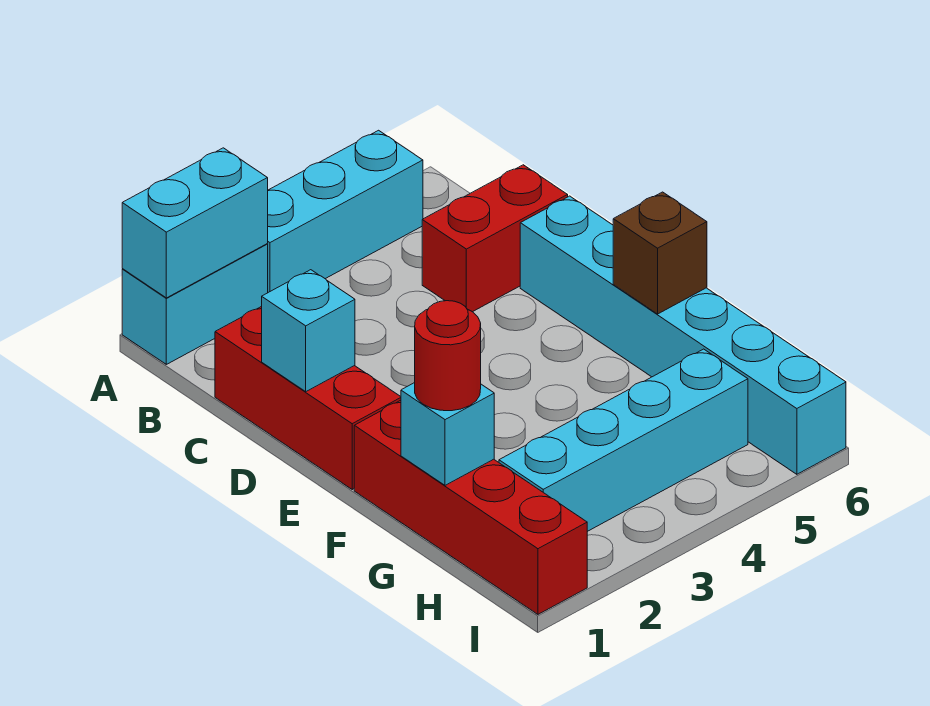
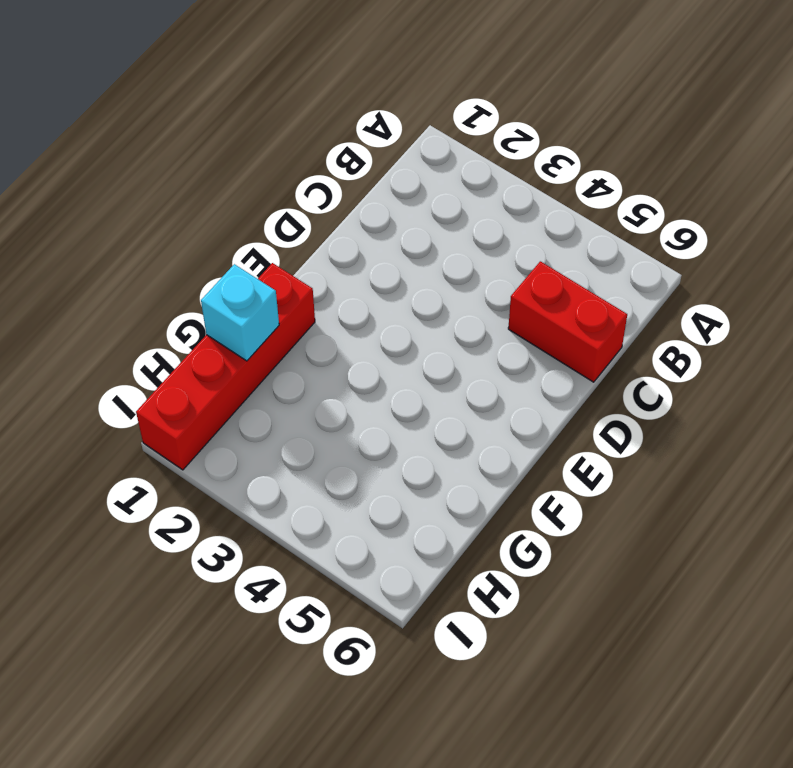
none -> cyan 1x2 brick [122,244,268,364]
none -> cyan 1x3 brick [267,130,423,292]
none -> red 1x3 brick [215,306,401,489]

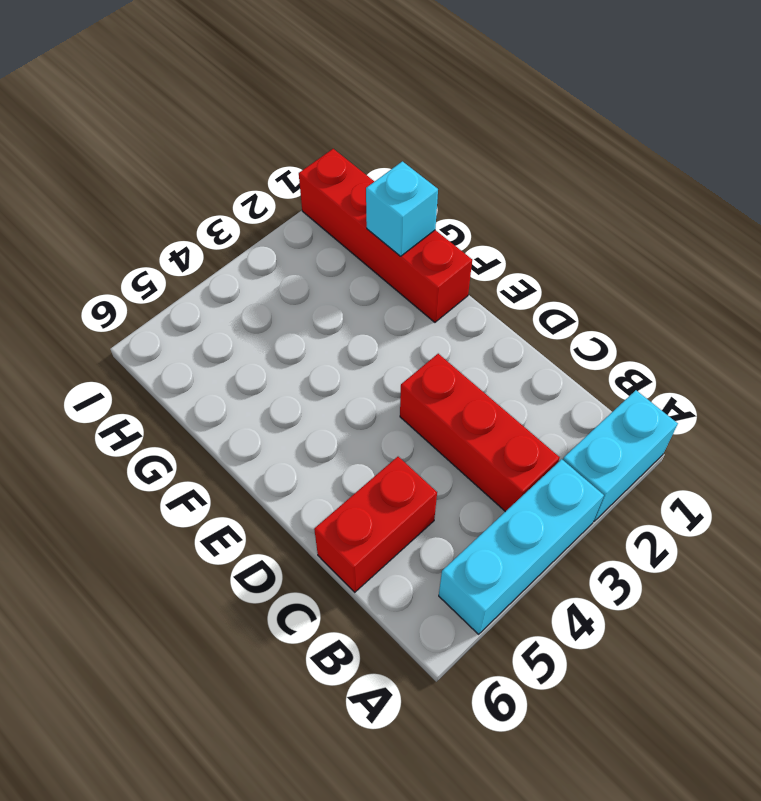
red 1x3 brick [400,354,560,512] -> red 1x3 brick moved to [215,306,401,489]
none -> cyan 1x6 brick [520,196,846,474]
none -> cyan 1x4 brick [499,349,748,531]
none -> cyan 1x2 brick [122,148,268,298]

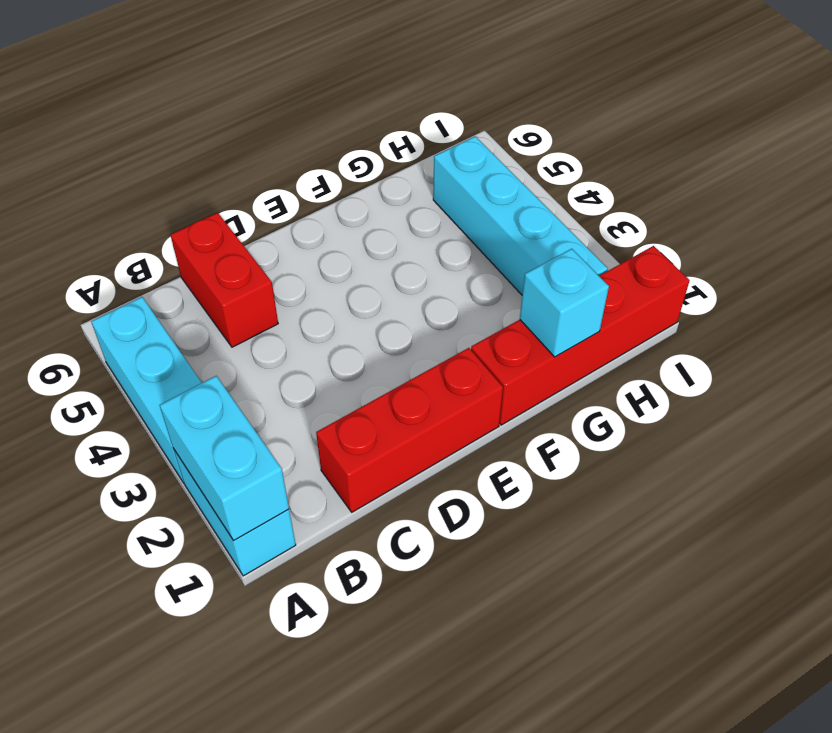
none -> cyan 1x6 brick [520,196,846,474]
none -> cyan 1x1 brick [262,270,355,392]
none -> brown 1x1 brick [613,192,707,314]

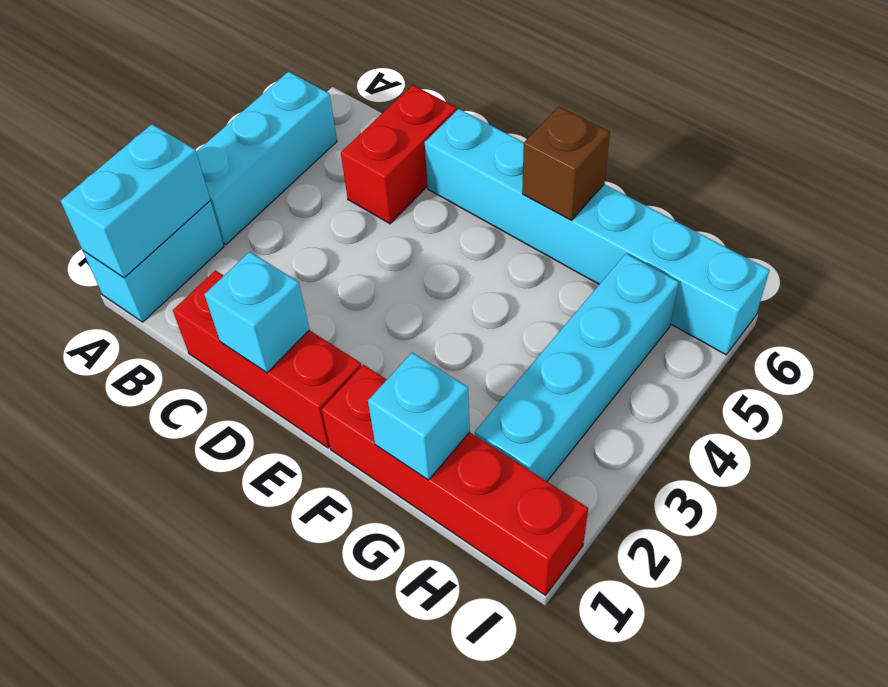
none -> red 1x1 round brick [415,301,481,411]

